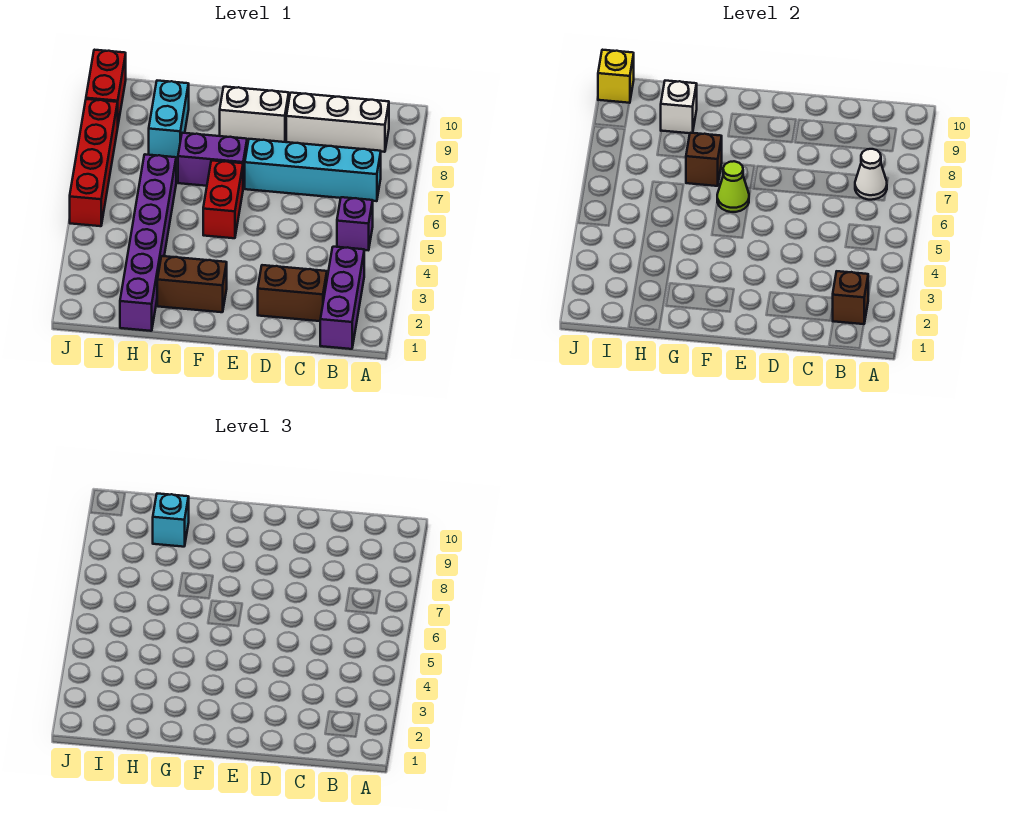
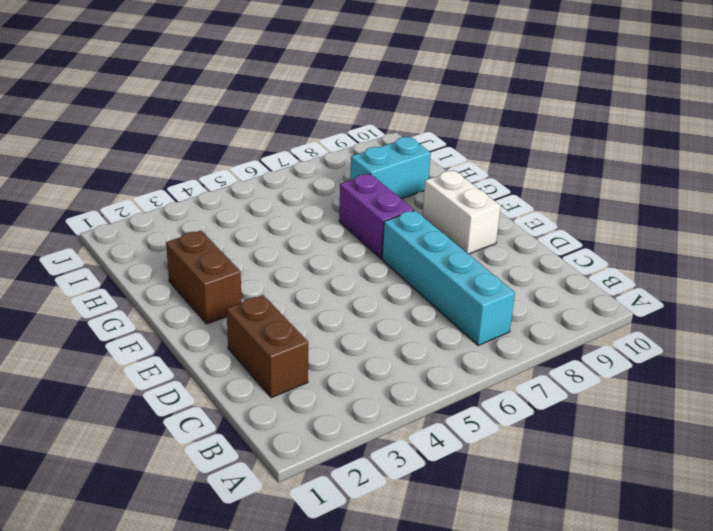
none -> purple 1x3 brick [320,247,364,349]
none -> purple 1x1 brick [337,197,373,250]
none -> white 1x3 brick [286,93,389,152]

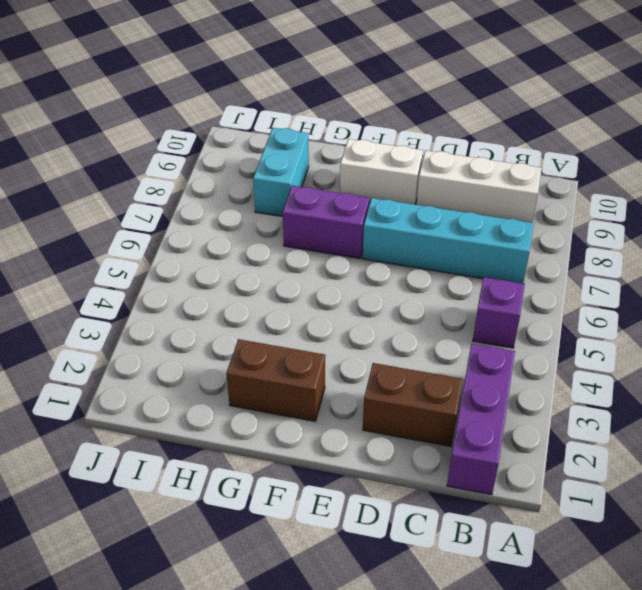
none -> red 1x2 brick [203,160,243,238]
none -> purple 1x6 brick [120,154,176,331]
none -> red 1x4 brick [70,99,118,226]

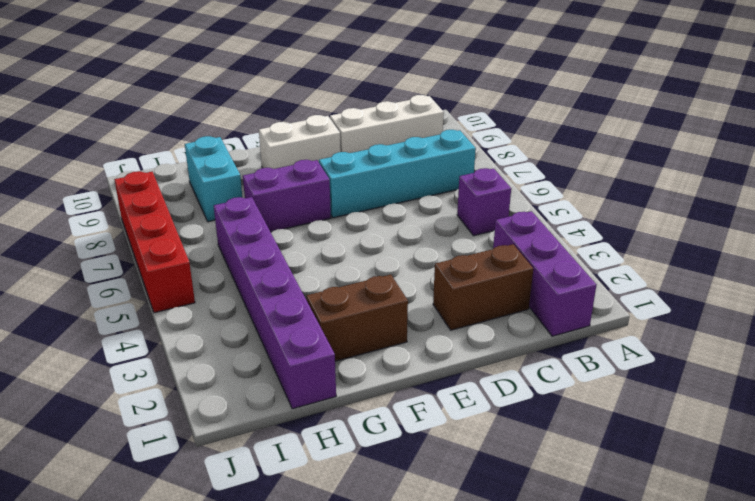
none -> red 1x2 brick [203,160,243,238]
none -> red 1x2 brick [86,50,126,123]
none -> brown 1x1 brick [833,271,868,324]

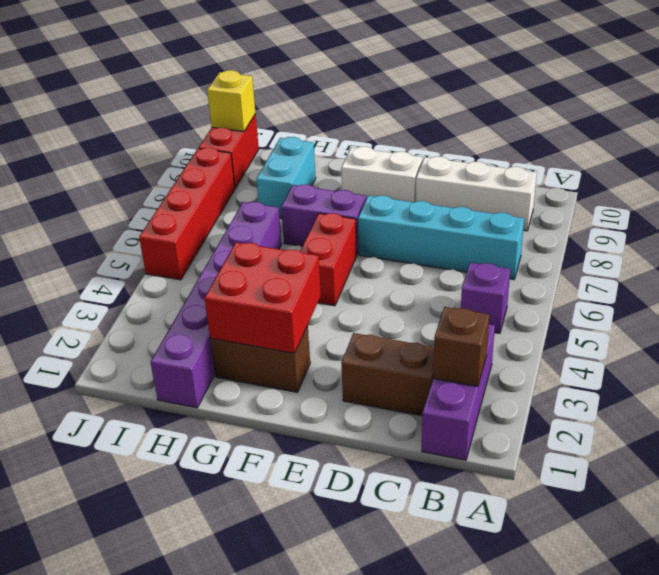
red 2x2 brick [205,242,321,353] -> none
none -> white 1x1 cone [855,149,887,200]
none -> lime 1x1 cone [717,161,749,212]
none -> brown 1x1 brick [686,133,722,186]

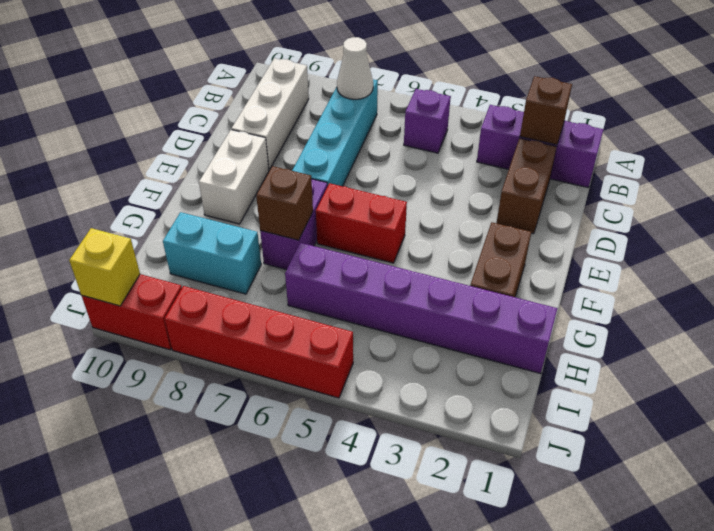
none -> lime 1x1 cone [717,161,749,212]
none -> white 1x1 brick [661,81,697,133]
none -> cyan 1x1 brick [153,494,189,547]

